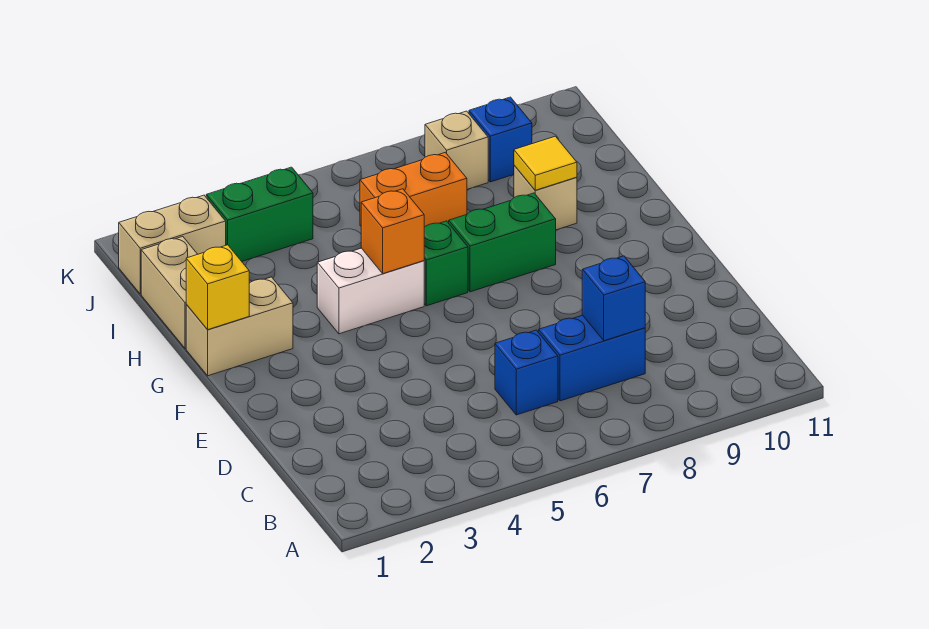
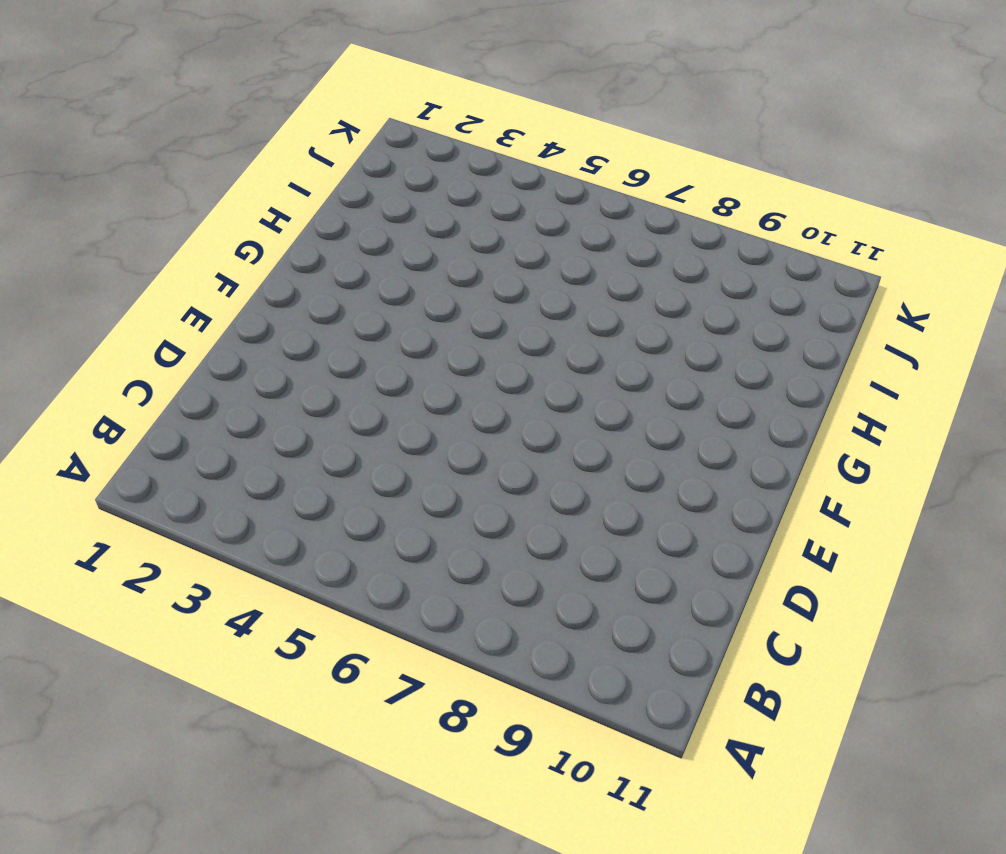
none -> blue 1x1 brick [495,330,558,415]
none -> blue 1x2 brick [539,315,645,401]
none -> tan 1x2 brick [186,277,293,376]

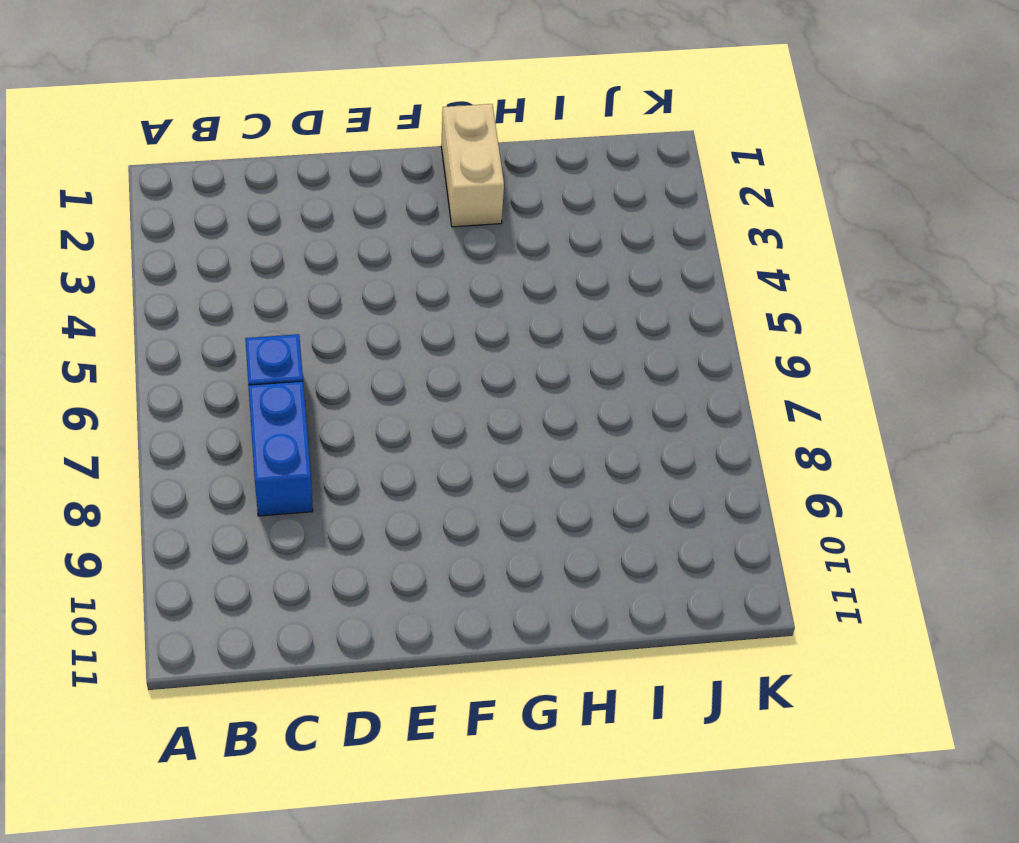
none -> white 1x2 brick [317,248,424,334]
none -> green 1x1 brick [424,221,468,306]
none -> green 1x2 brick [449,193,556,292]

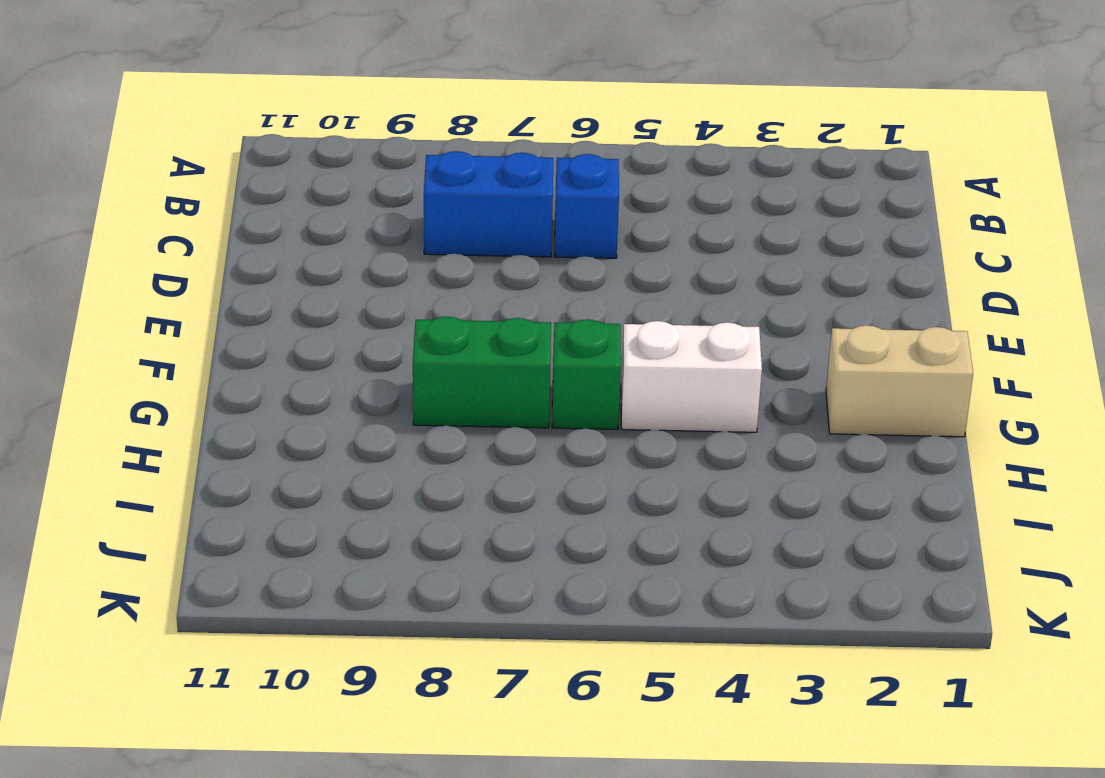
none -> tan 1x2 brick [141,237,198,349]
none -> tan 1x1 brick [514,165,577,230]
none -> orange 1x2 brick [360,152,467,227]

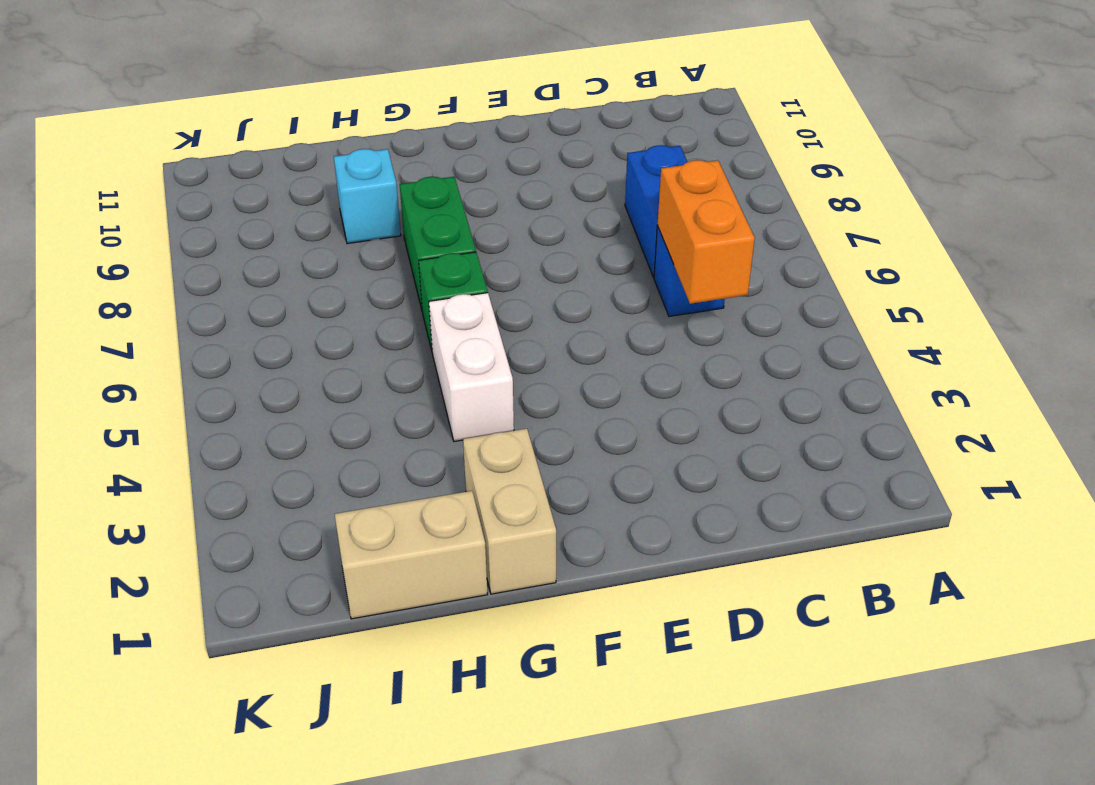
orange 1x2 brick [658,160,755,304] -> orange 1x2 brick moved to [360,152,467,227]
cyan 1x1 brick [334,149,401,244] -> tan 1x1 brick [514,165,577,230]
none -> tan 1x2 brick [119,195,226,294]
none -> green 1x2 brick [206,167,313,261]
none -> tan 1x1 brick [425,111,488,189]

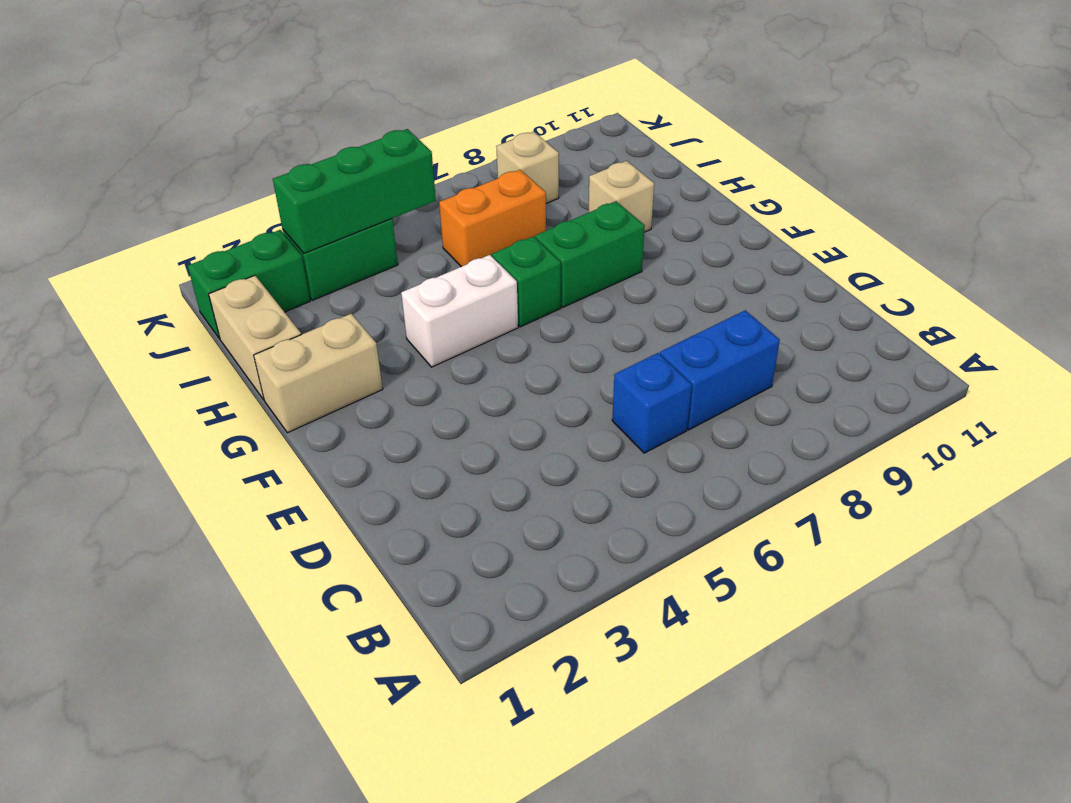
green 1x2 brick [188,230,310,339] -> tan 1x2 brick [119,195,226,294]
green 1x3 brick [273,129,436,253] -> none
none -> blue 1x1 brick [469,97,532,182]
none -> blue 1x1 brick [582,256,645,341]
none -> yellow 1x1 brick [186,245,249,330]

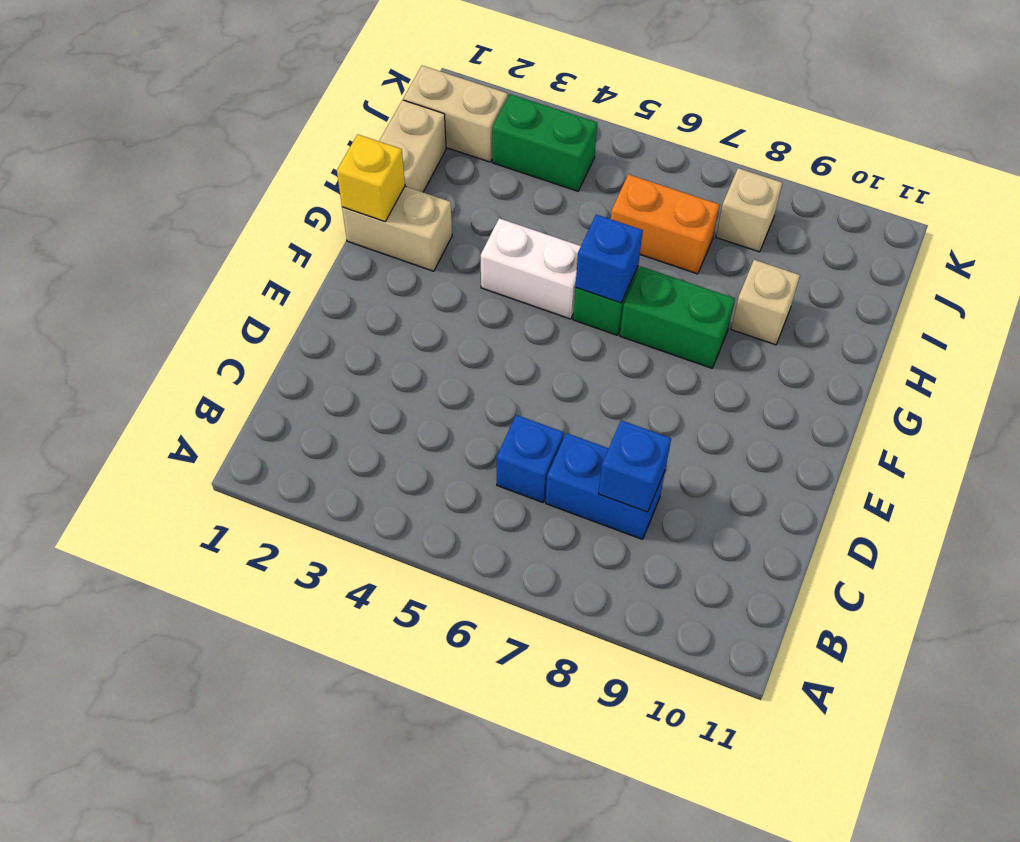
blue 1x1 brick [575,214,643,303] -> blue 1x1 brick moved to [469,97,532,182]
none -> orange 1x1 brick [361,189,424,273]
none -> yellow 1x1 tile [514,136,577,190]

